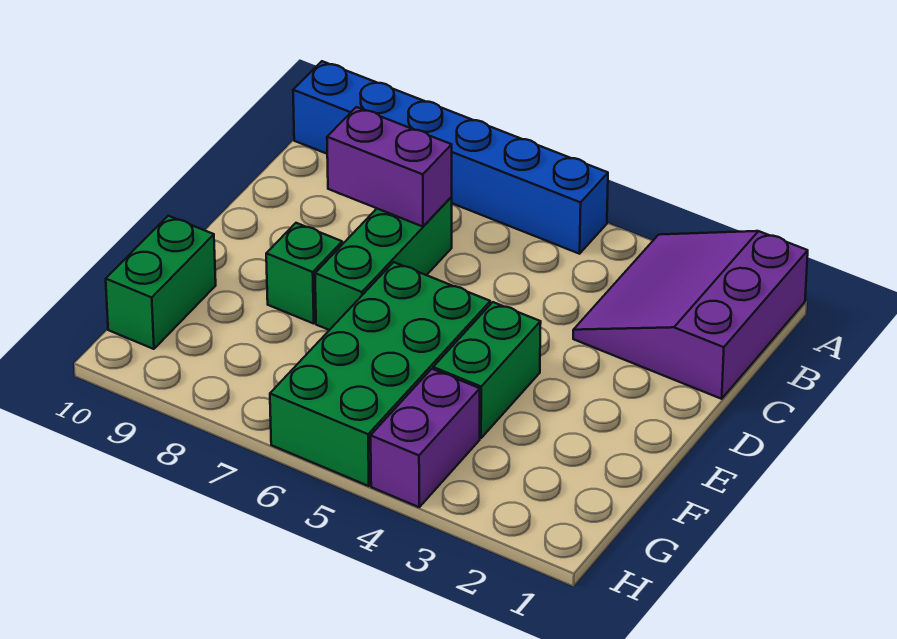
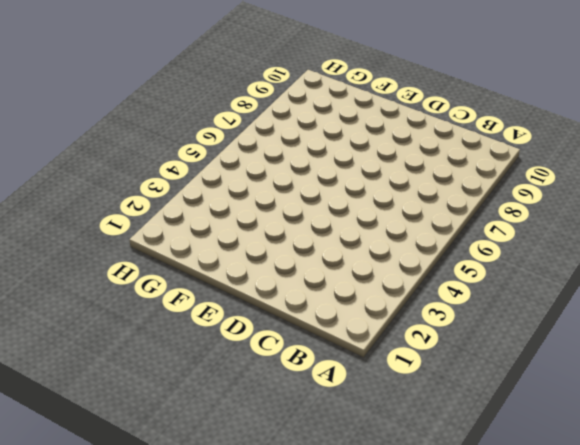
none -> purple 3x3 slope [573,231,808,399]
none -> blue 1x6 brick [293,61,608,254]

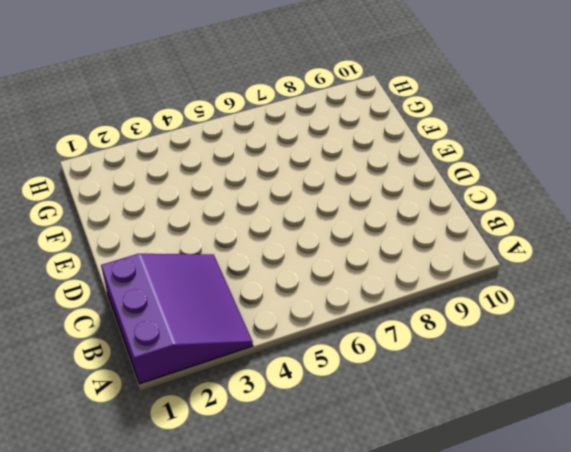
none -> blue 1x6 brick [293,61,608,254]
none -> green 1x3 brick [315,197,452,330]

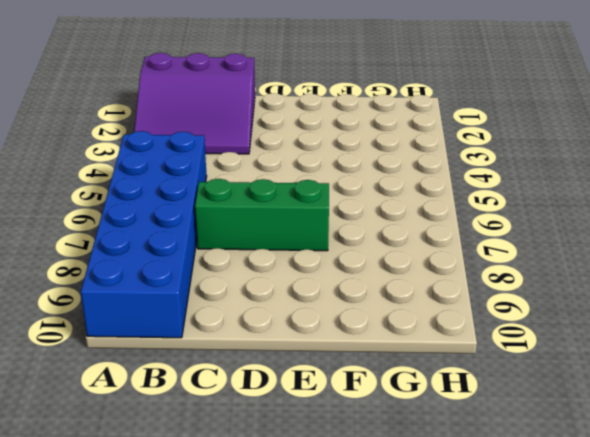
blue 2x6 brick [81,131,207,338] -> blue 1x6 brick [293,61,608,254]
none -> green 1x2 brick [433,302,541,438]
none -> green 2x4 brick [270,262,490,486]

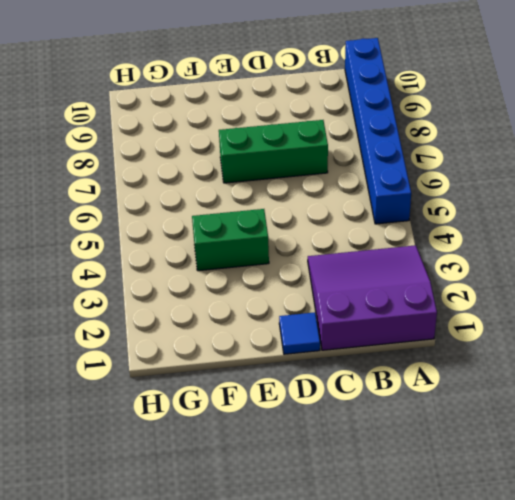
blue 1x1 tile [279,312,320,354] -> none
none -> green 2x4 brick [270,262,490,486]
none -> green 1x1 brick [266,223,342,323]

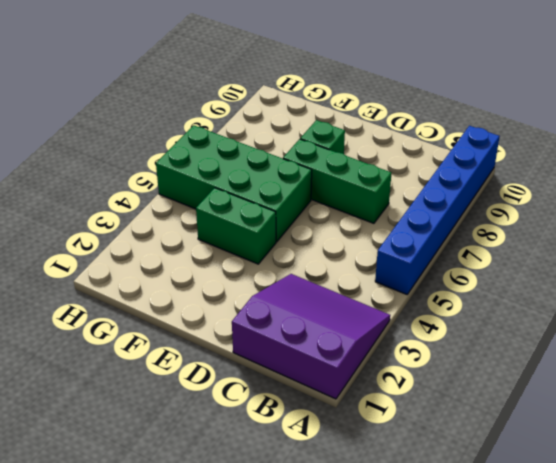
none -> green 1x2 brick [106,216,216,349]
none -> purple 1x2 brick [371,369,480,507]

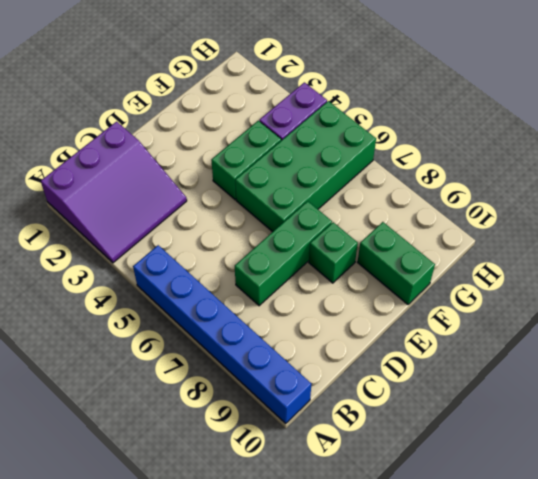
green 1x2 brick [357,222,435,304] -> green 1x2 brick turned to [106,216,216,349]
none -> purple 1x2 brick [327,107,452,227]

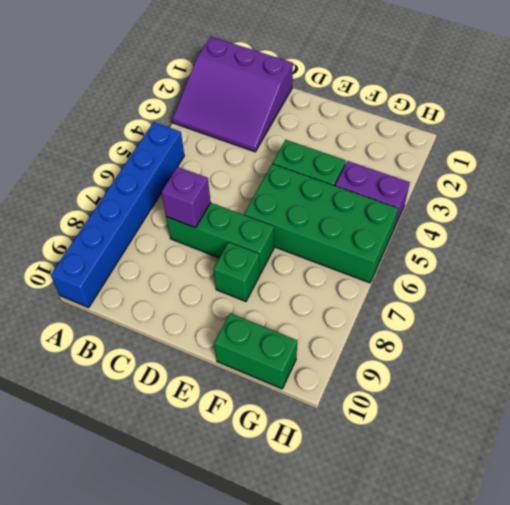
purple 1x1 brick [161,167,211,228] -> purple 1x2 brick [327,107,452,227]

